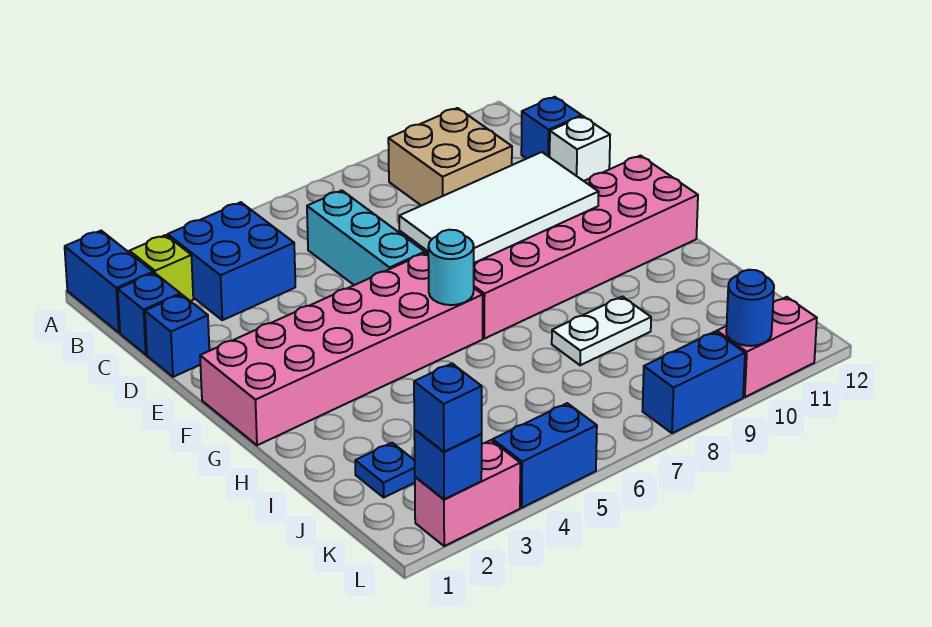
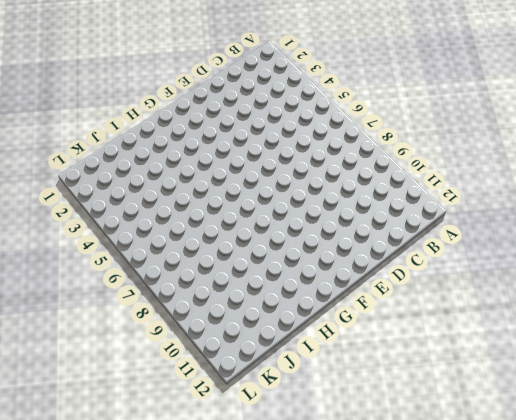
none -> blue 1x2 brick [65,231,153,333]
none -> lime 1x1 brick [130,235,193,301]
none -> blue 2x2 brick [168,202,295,320]

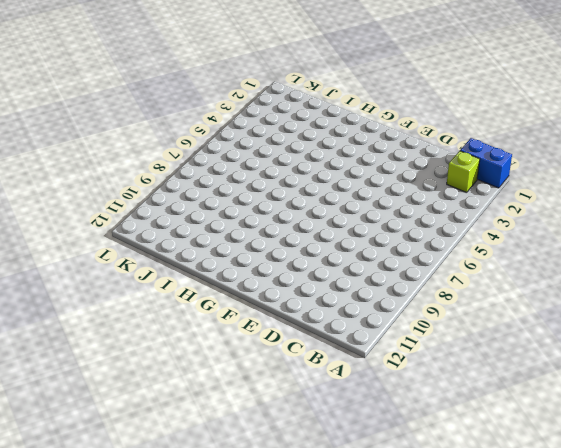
none -> blue 2x2 brick [168,202,295,320]
none -> tan 2x2 brick [388,108,512,206]
none -> blue 1x1 brick [118,273,180,355]

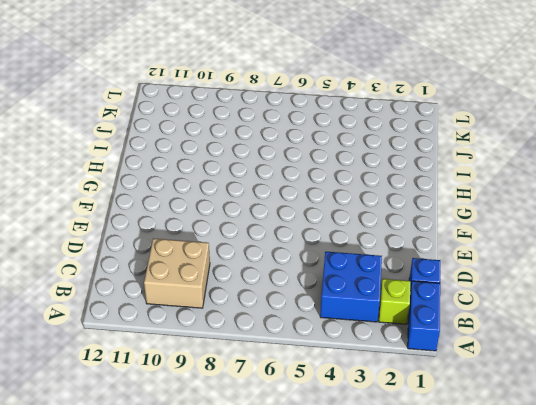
none -> cyan 1x3 brick [307,190,425,285]
none -> blue 1x1 brick [521,97,582,159]
none -> blue 1x1 brick [145,294,209,377]

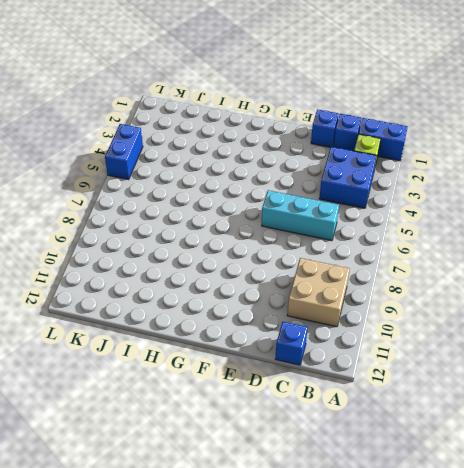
none -> white 1x1 brick [550,116,610,181]
none -> pink 2x6 brick [200,253,483,445]
none -> pink 2x6 brick [474,156,698,339]

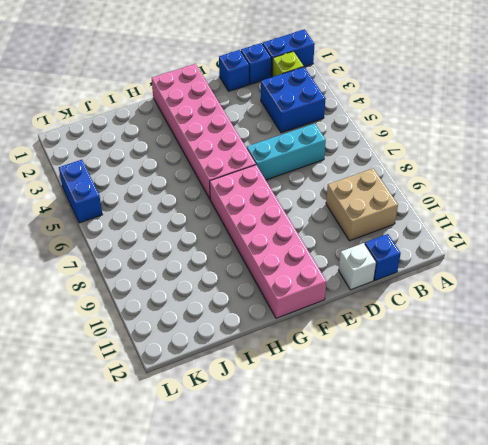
none -> white 1x2 plate [552,297,651,365]
none -> blue 1x1 plate [355,443,415,497]
none -> pink 1x2 brick [415,440,520,546]

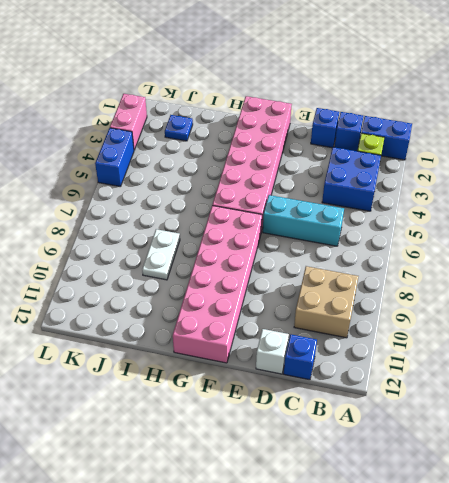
none -> blue 1x2 brick [642,332,745,433]
none -> pink 1x2 brick [717,297,817,397]
none -> white 2x4 tile [399,152,599,263]

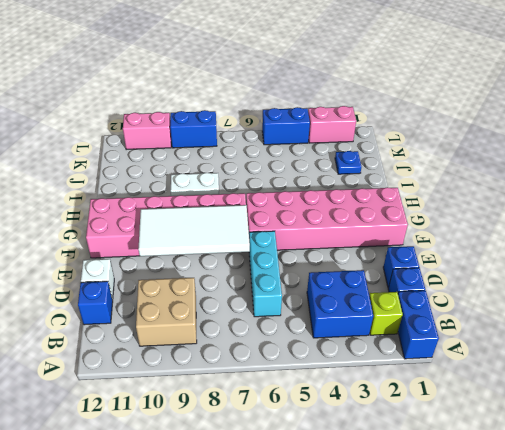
none -> cyan 1x1 round brick [428,230,474,305]
none -> blue 1x1 brick [414,430,482,500]
none -> blue 1x1 round brick [726,270,774,346]

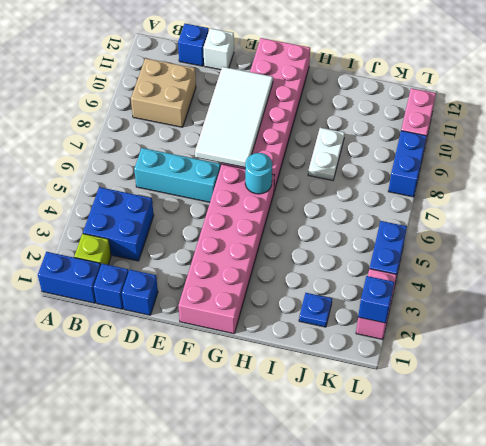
none -> blue 1x1 round brick [726,270,774,346]
none -> blue 1x1 brick [414,364,482,452]

